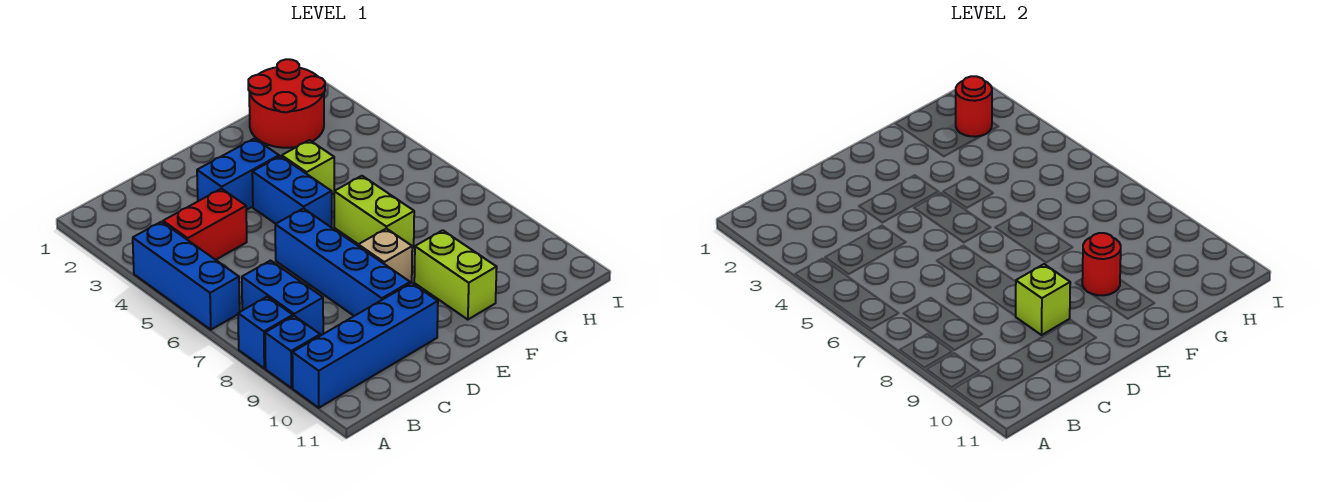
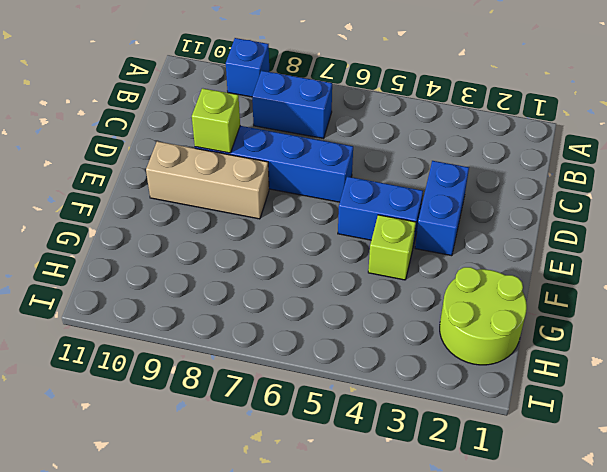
tan 1x3 brick [146,141,269,219] -> tan 1x1 brick [358,228,412,283]
lime 2x2 round brick [440,267,527,365] -> red 2x2 round brick [248,59,325,148]
none -> blue 1x3 brick [133,222,240,330]
none -> blue 1x1 brick [238,297,293,368]
none -> blue 1x4 brick [292,283,438,408]

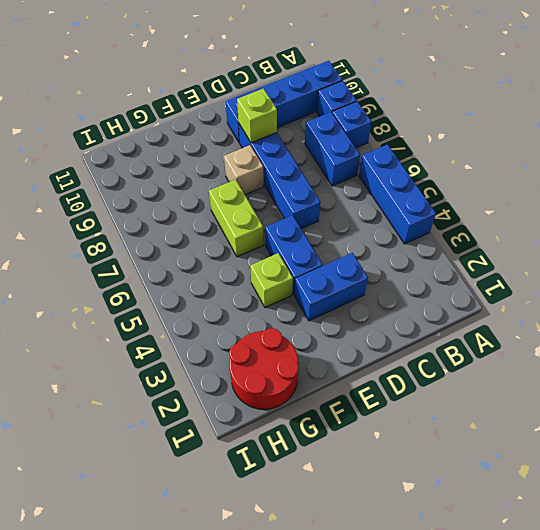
none -> red 1x2 brick [163,189,247,260]
none -> lime 1x2 brick [414,230,497,320]
none -> red 1x1 round brick [1082,233,1121,295]

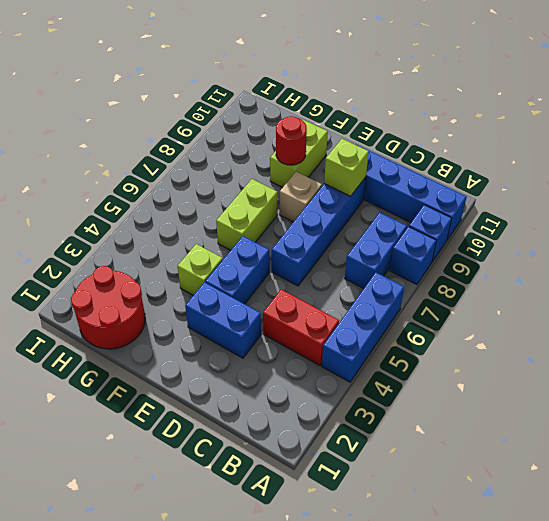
none -> red 1x1 round brick [955,76,992,137]

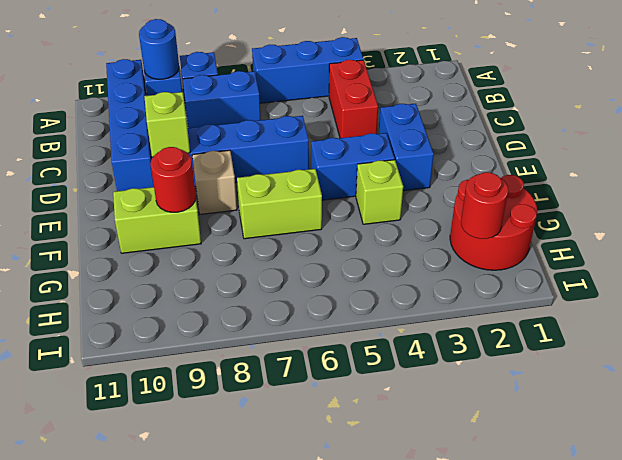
blue 1x1 round brick [139,19,179,79] -> none

